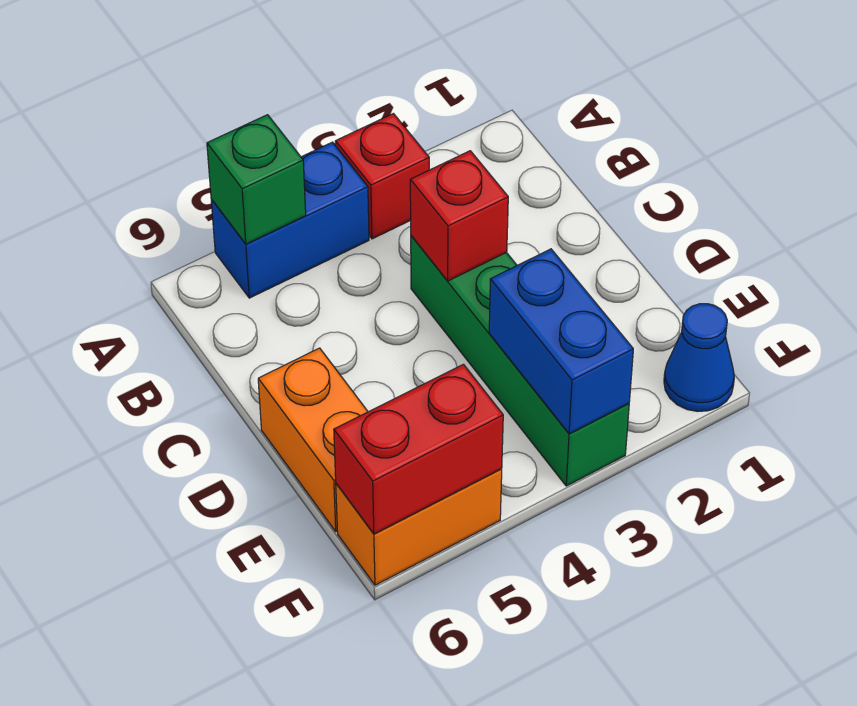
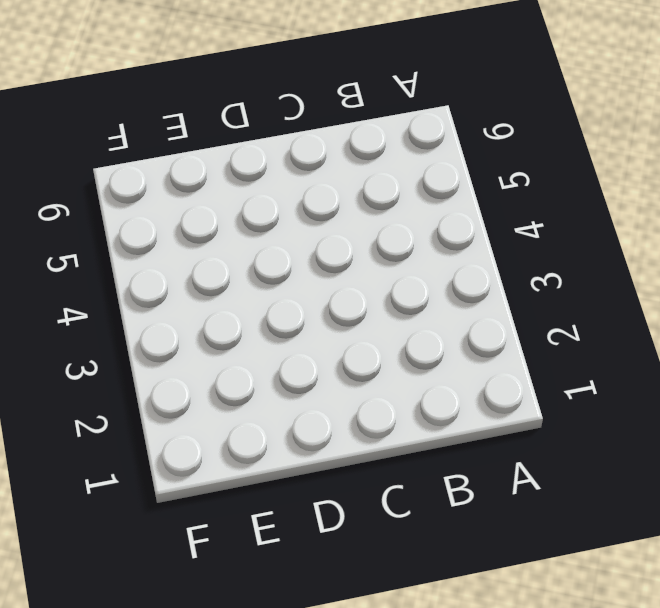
none -> red 1x1 brick [335,114,429,239]
none -> blue 1x2 brick [211,142,369,298]

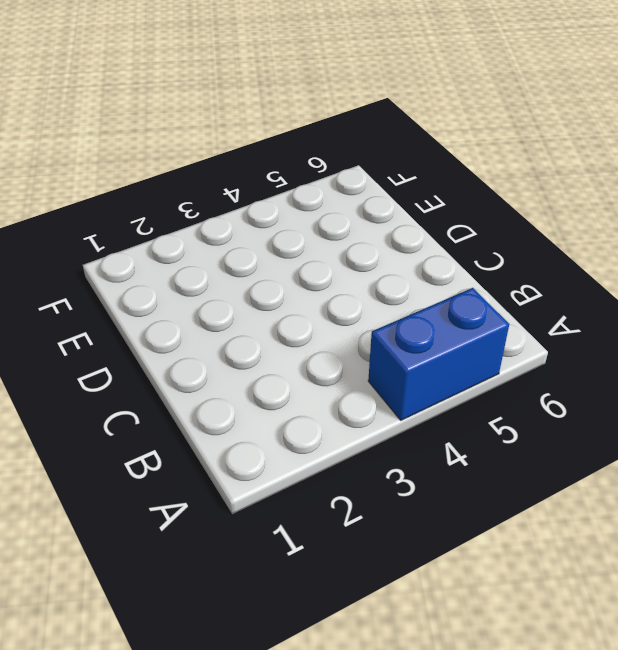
none -> red 1x1 brick [335,114,429,239]
none -> green 1x4 brick [411,236,629,486]

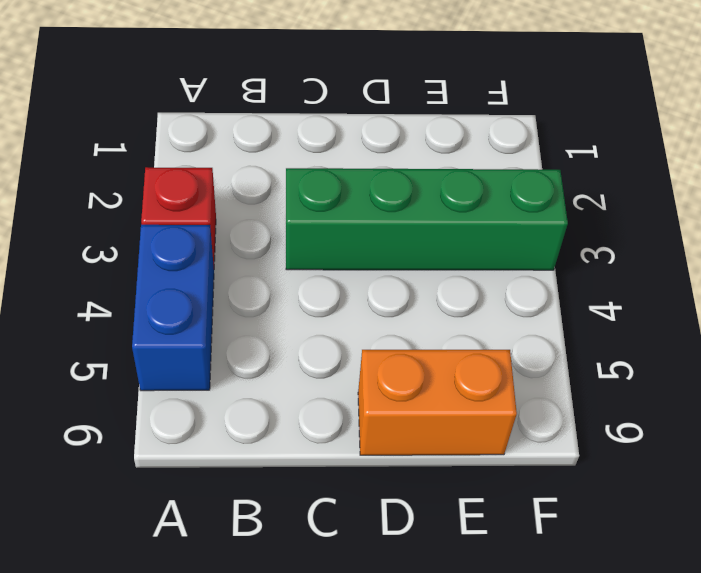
none -> blue 1x1 cone [664,304,734,411]
none -> orange 1x2 brick [336,469,502,585]

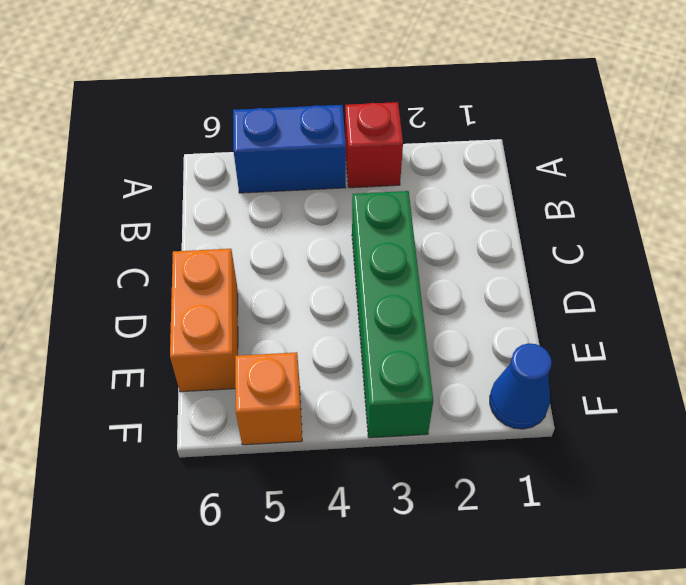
orange 1x1 brick [235,352,302,445] -> orange 1x2 brick [336,469,502,585]
none -> green 1x1 brick [207,115,306,244]
none -> red 1x1 brick [410,151,508,281]

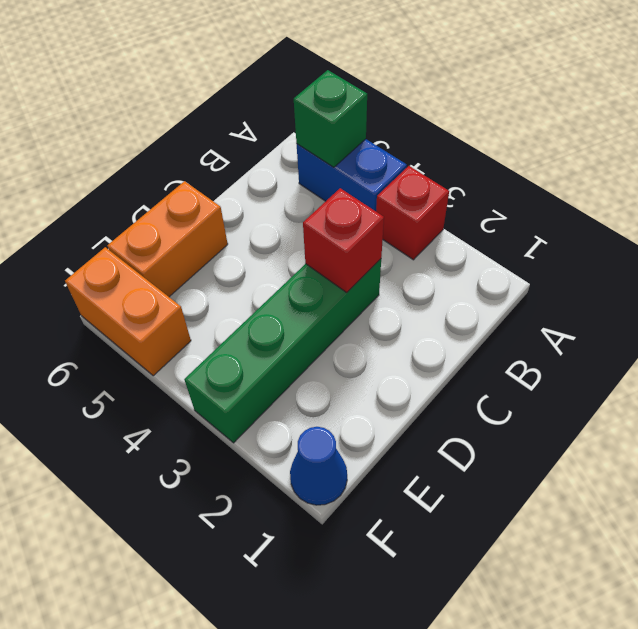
none -> blue 1x2 brick [489,249,633,434]
none -> red 1x2 brick [334,364,503,534]

